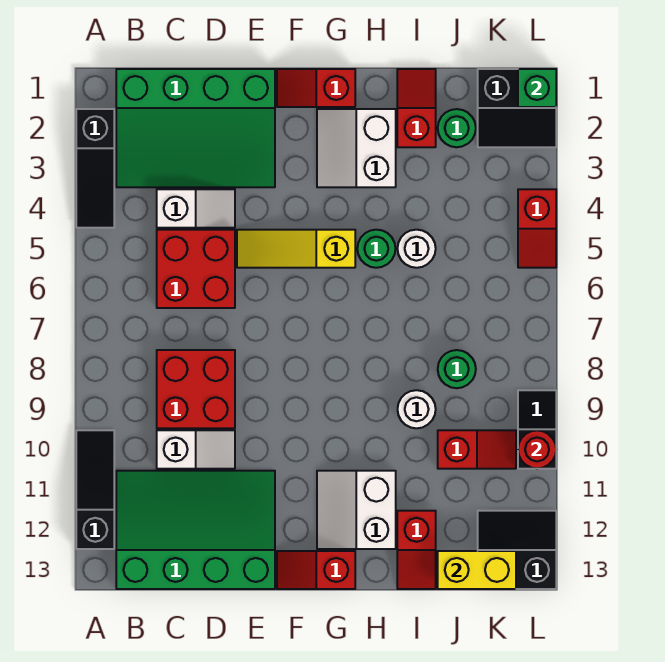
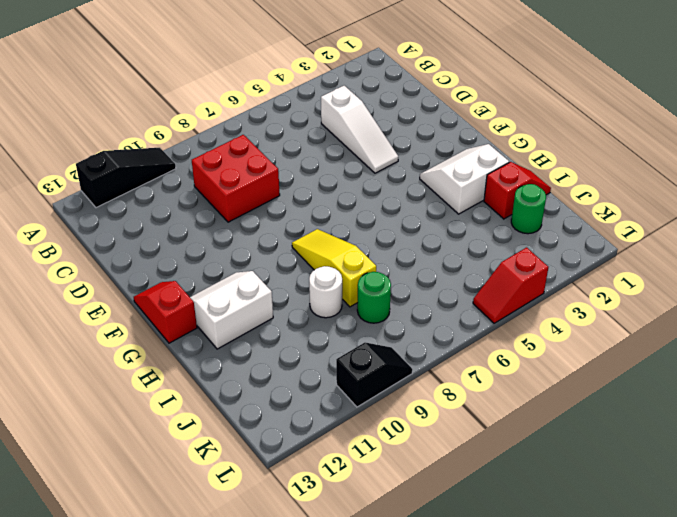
white 1x3 slope [321,86,398,173] -> white 1x2 slope [157,189,235,228]
yellow 1x3 slope [292,229,376,307] -> yellow 1x3 slope moved to [237,230,355,268]
none -> black 1x3 slope [76,109,114,228]
none -> green 3x4 slope [116,69,275,187]
none -> green 3x4 slope [116,471,275,589]

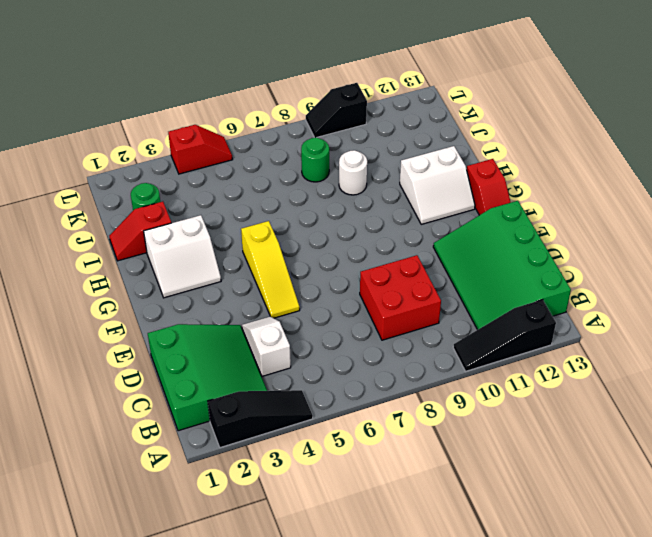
green 3x3 slope [148,324,267,431] -> green 3x4 slope [116,69,275,187]
none -> red 2x2 brick [157,230,235,308]
none -> white 1x2 slope [157,430,235,469]
none -> red 1x2 slope [277,69,355,107]

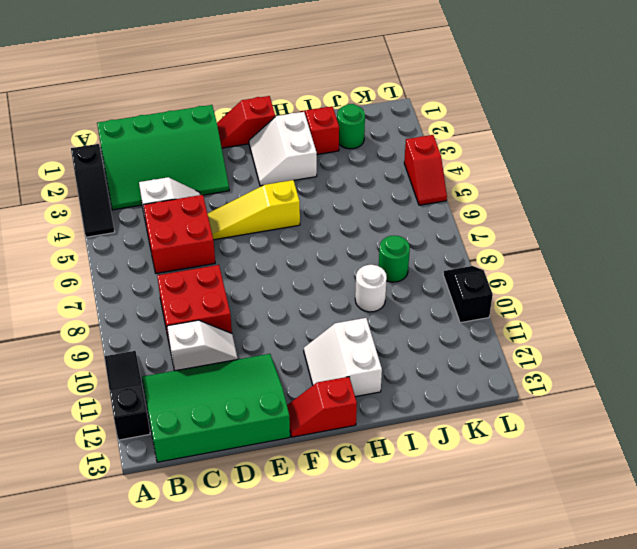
none -> green 1x1 round brick [357,230,396,268]
none -> white 1x1 round brick [398,230,436,268]
none -> red 1x2 slope [397,511,436,589]

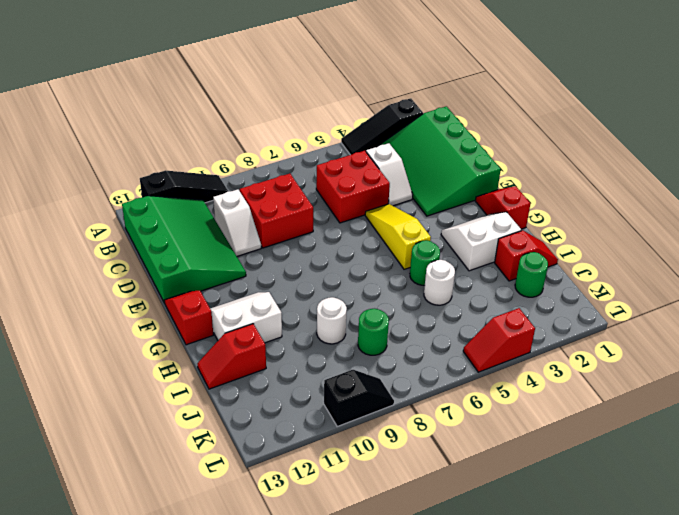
none -> red 1x2 slope [438,430,516,469]
none -> black 2x2 slope [478,69,556,147]
none -> black 2x2 slope [478,511,556,589]

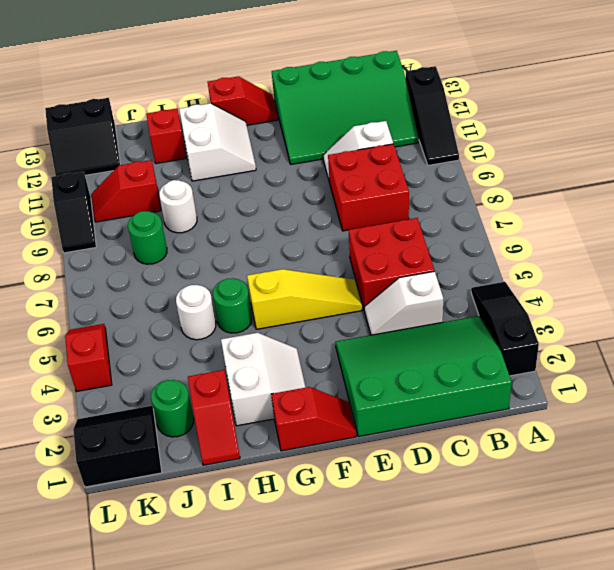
none -> yellow 1x2 brick [438,551,516,589]
none -> green 1x1 brick [518,69,556,107]
none -> red 1x1 round brick [518,430,556,469]

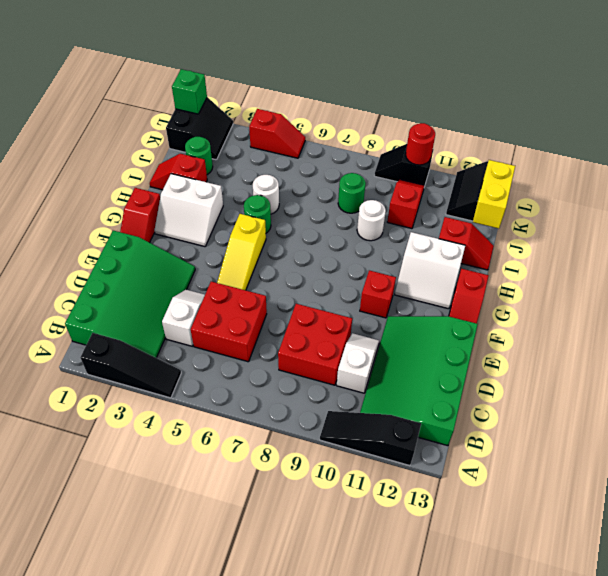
red 1x1 brick [360,270,396,318] -> none

